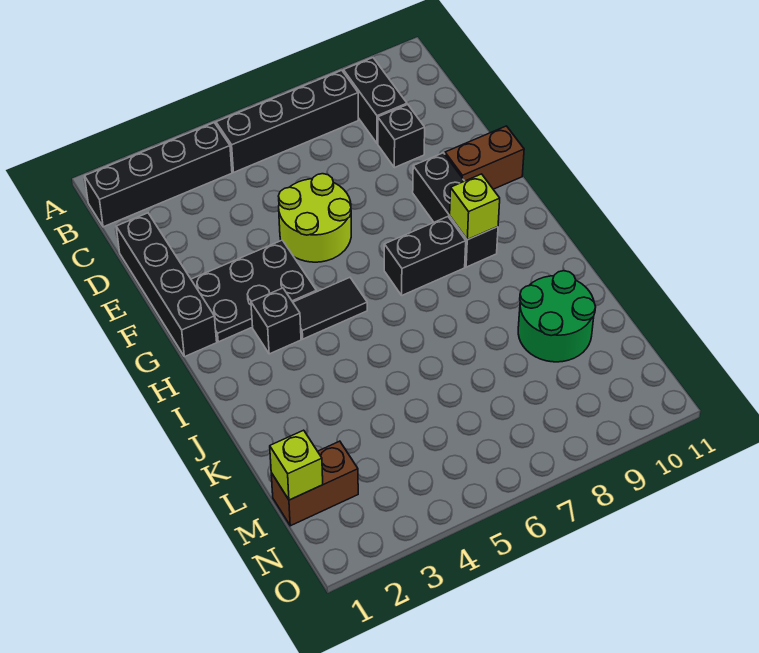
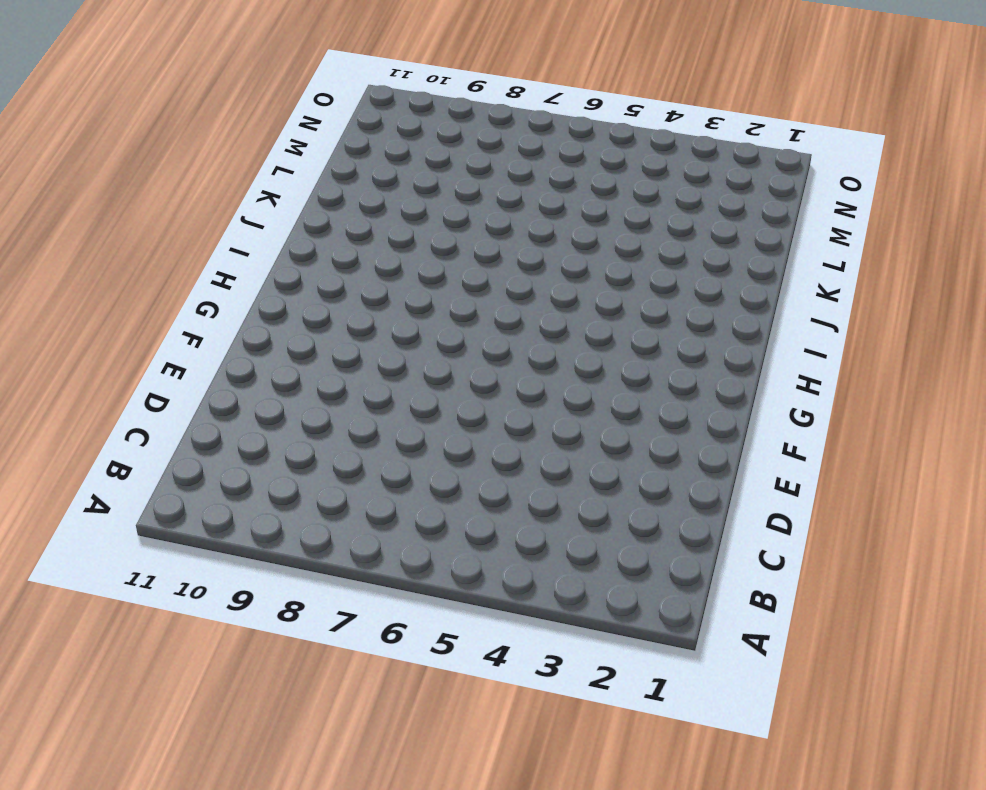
none -> black 1x4 brick [85,123,232,227]
none -> black 1x4 brick [216,70,358,172]
none -> black 1x2 brick [343,58,407,143]

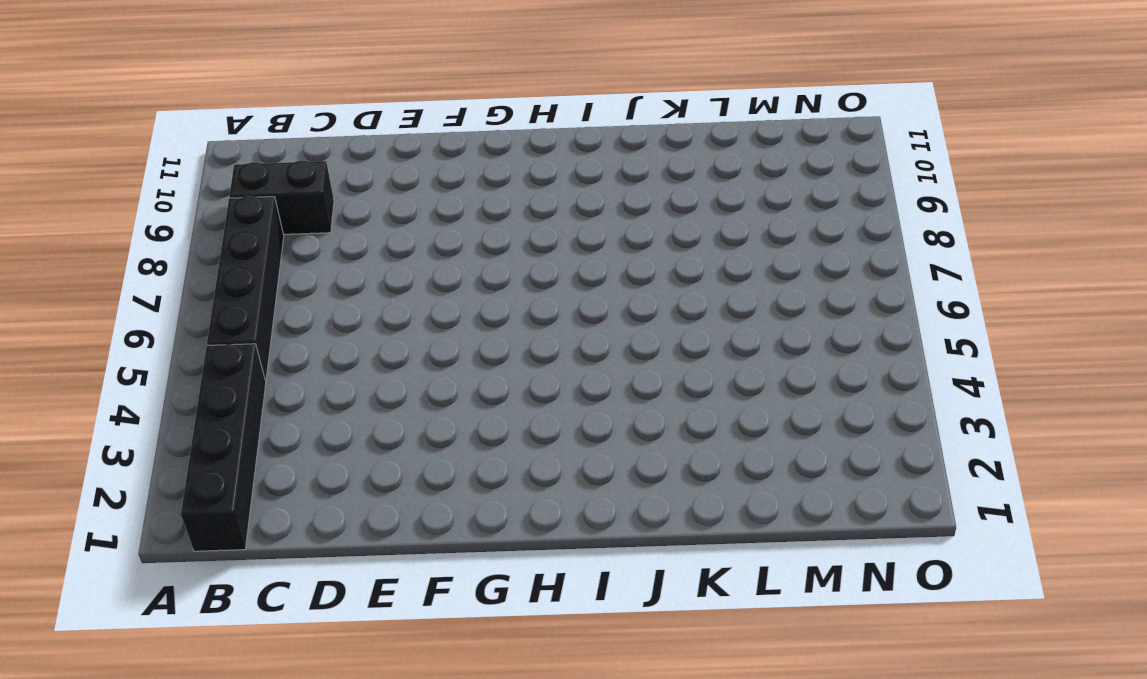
none -> black 1x4 brick [116,213,217,357]
none -> black 1x1 brick [378,105,425,168]
none -> lime 2x2 round brick [279,174,351,262]

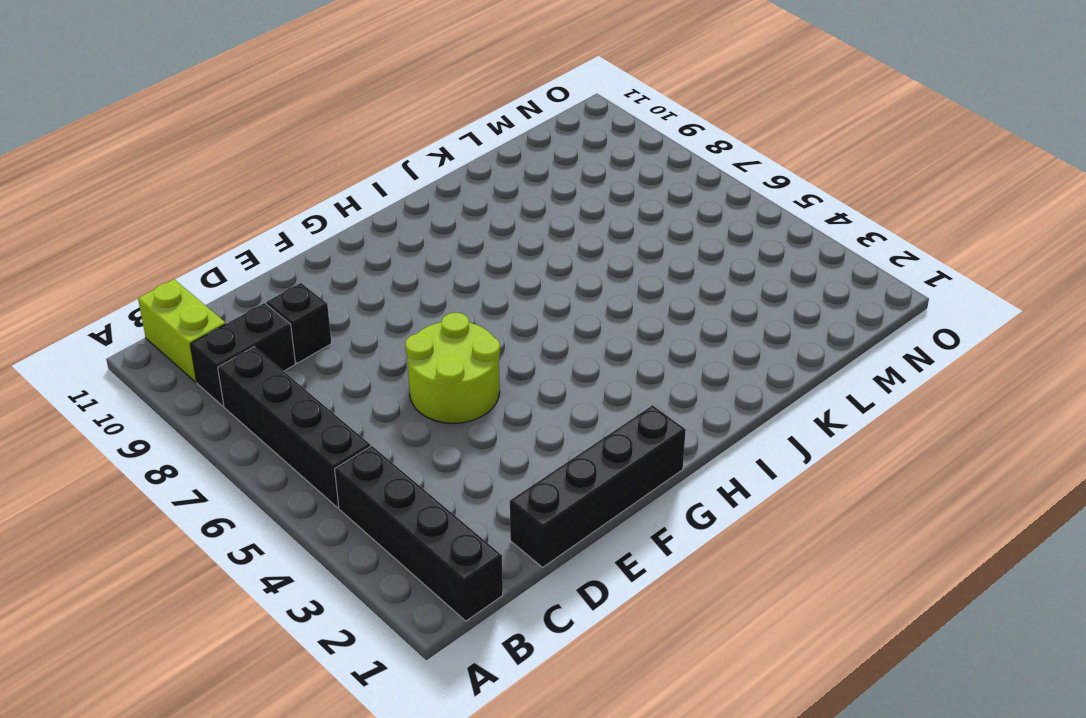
lime 1x2 brick [138,279,226,382] -> none
none -> black 2x3 plate [191,240,316,342]
none -> black 1x3 brick [413,153,498,267]
none -> brown 1x2 brick [445,126,524,189]

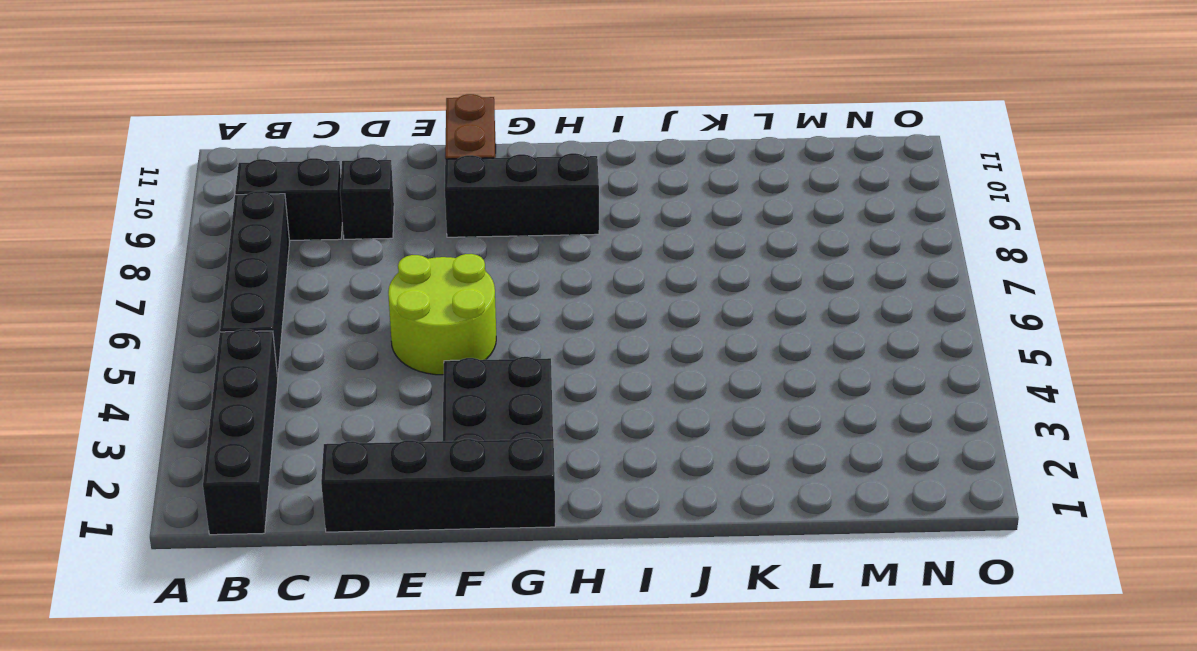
none -> black 1x1 brick [251,288,301,354]
none -> black 1x2 tile [293,278,367,339]
none -> black 1x2 brick [384,217,466,295]

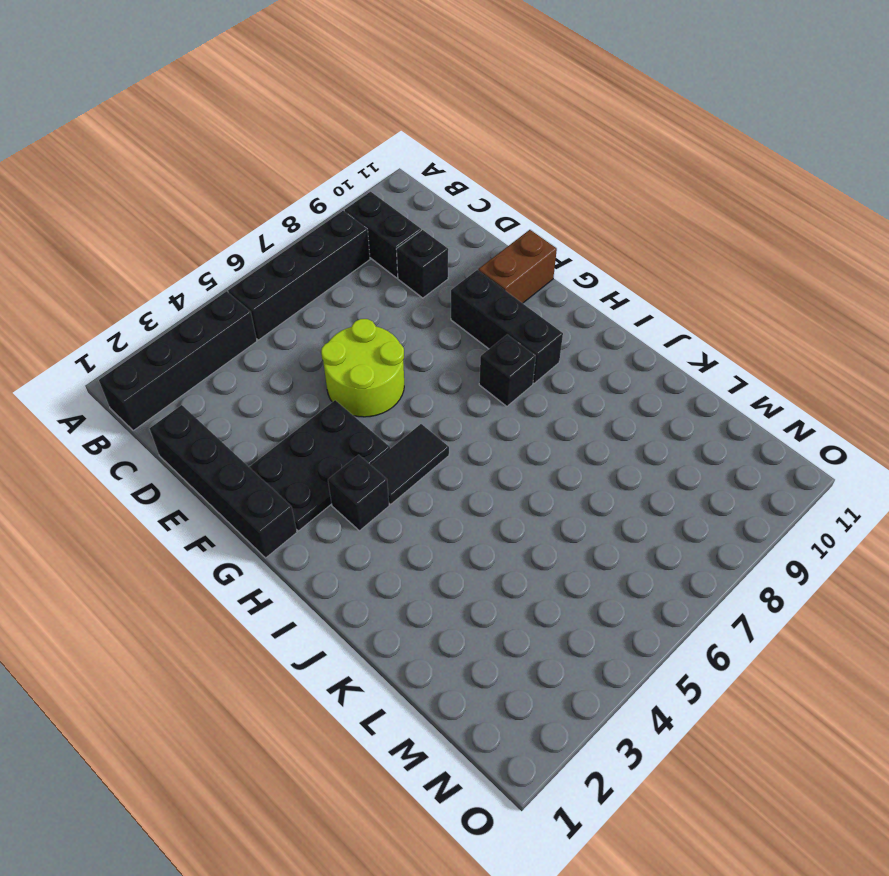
black 1x1 brick [479,335,536,406] -> black 1x2 brick [384,217,466,295]
none -> green 2x2 round brick [518,271,596,362]
none -> brown 1x2 brick [271,441,358,526]
none -> lime 1x1 brick [450,174,500,240]

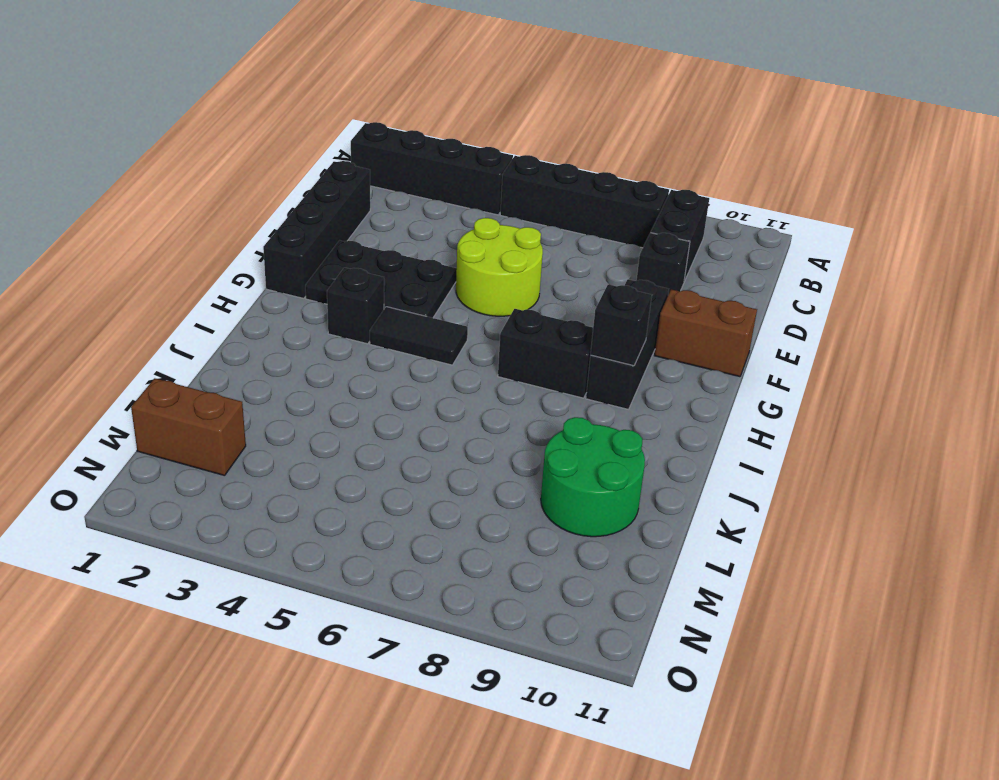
black 1x1 brick [591,285,652,366] -> lime 1x1 brick [450,174,500,240]
none -> lime 1x1 brick [270,430,323,500]

